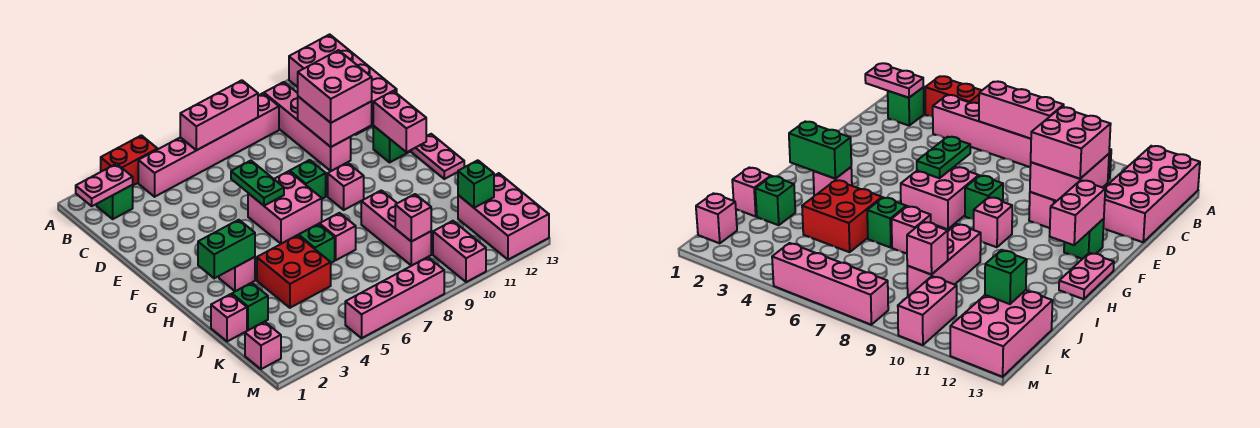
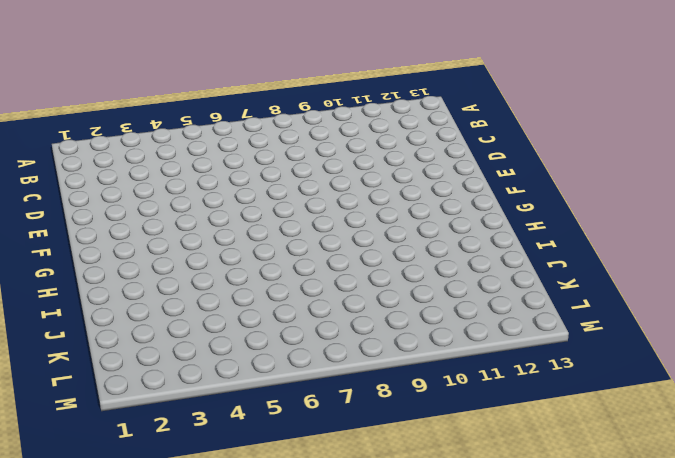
none -> red 1x2 brick [101,135,158,185]
none -> pink 2x4 brick [289,34,397,135]
none -> green 1x1 brick [97,185,133,219]
none -> pink 1x6 brick [138,93,279,197]

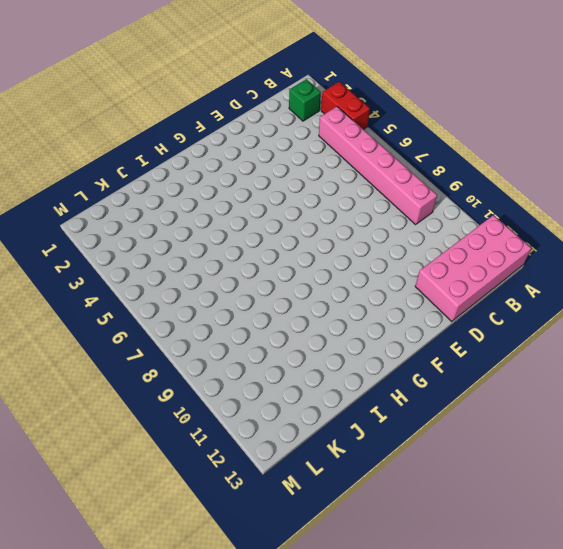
none -> pink 1x4 brick [264,82,351,171]
none -> pink 2x2 brick [248,171,322,244]
none -> green 1x1 brick [290,160,326,199]
none -> green 1x1 brick [373,126,409,162]

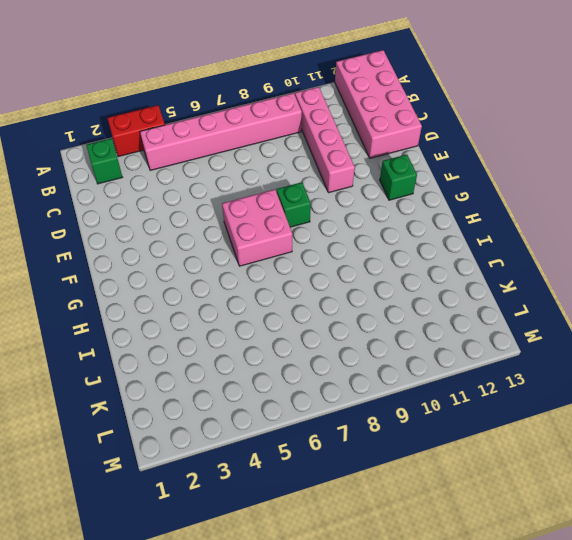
none -> pink 1x1 brick [328,162,364,210]
none -> pink 1x2 plate [411,134,464,179]
none -> pink 1x1 brick [219,257,255,291]
none -> red 2x2 brick [257,235,331,308]

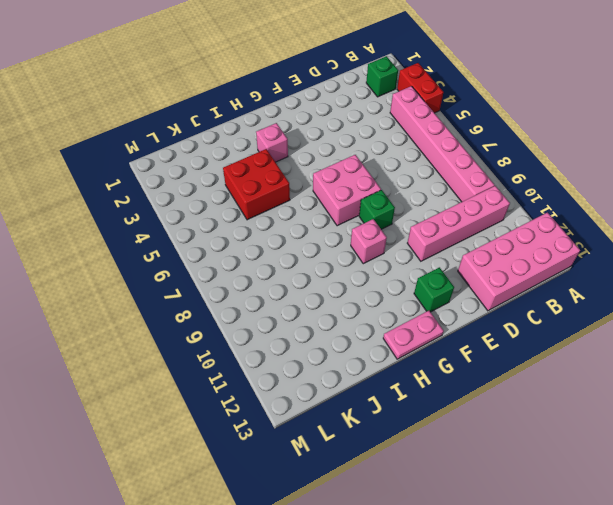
none -> green 1x1 brick [299,224,335,263]
none -> pink 1x1 brick [320,213,356,260]
none -> pink 1x3 brick [361,190,431,266]
none -> pink 1x1 brick [211,294,247,341]

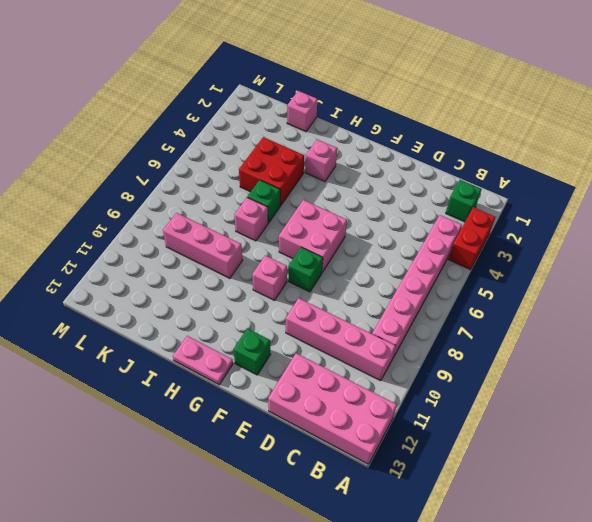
none -> green 1x1 brick [232,283,268,330]
none -> pink 2x3 brick [458,173,549,260]
none -> pink 1x1 brick [245,322,281,369]
none -> pink 1x2 brick [433,221,486,282]

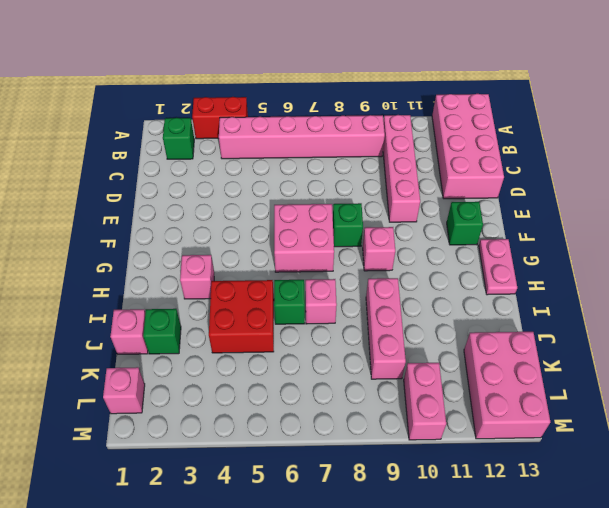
none -> pink 1x4 brick [345,257,444,338]
none -> pink 1x2 plate [76,164,133,206]
none -> pink 1x3 brick [180,80,258,150]
none -> pink 2x2 brick [298,97,372,147]

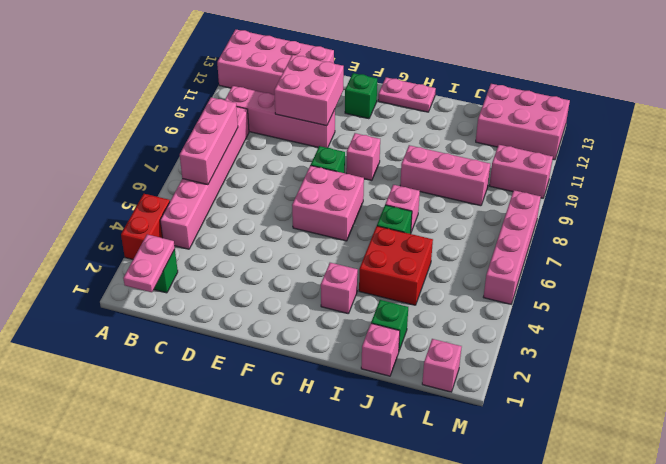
none -> green 1x2 plate [231,161,284,206]
none -> pink 1x2 brick [373,91,426,152]
none -> green 1x2 brick [198,220,255,278]
none -> pink 1x1 brick [395,194,431,242]

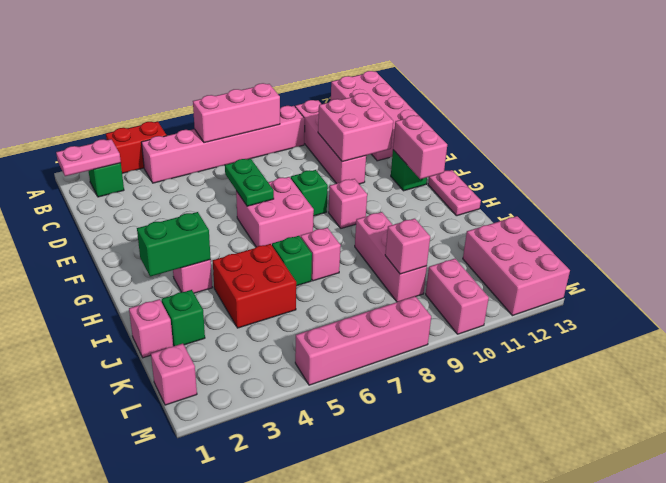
none -> green 1x1 brick [458,160,494,208]
none -> pink 2x2 brick [298,50,372,123]

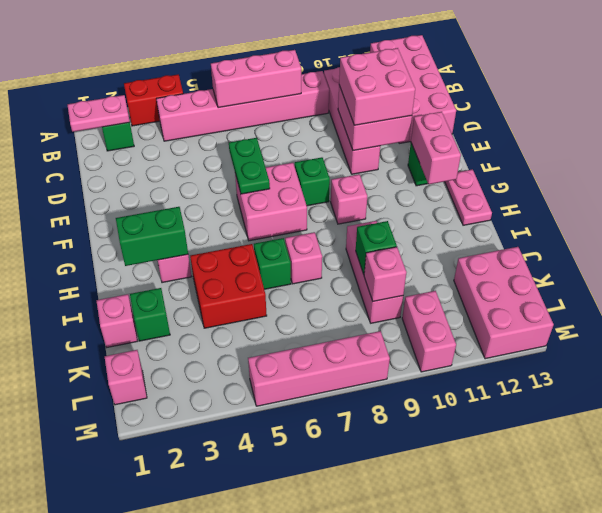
green 1x1 brick [356,221,397,274] -> green 1x1 brick moved to [458,160,494,208]

